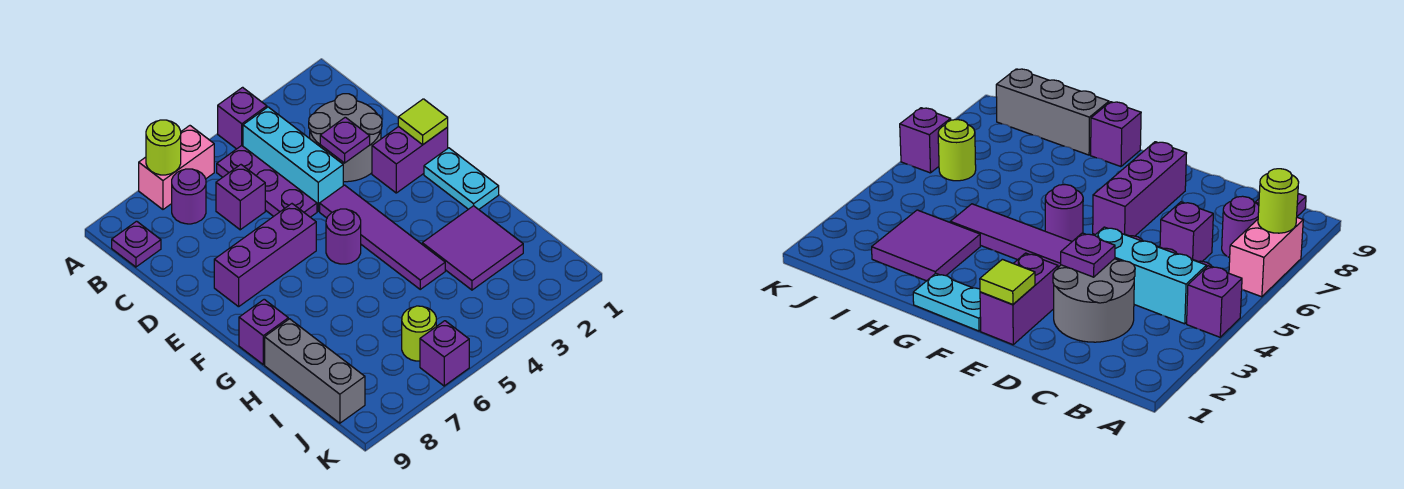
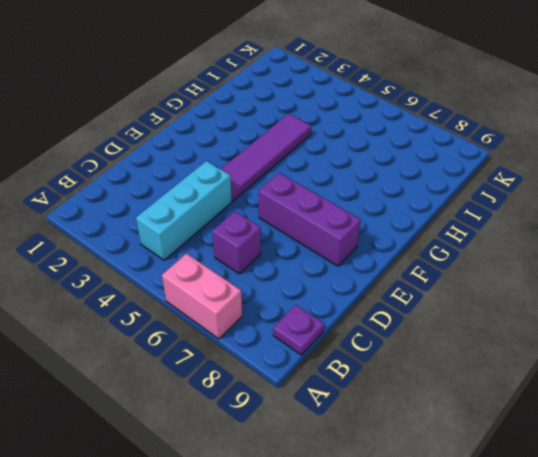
none -> purple 1x1 brick [218,87,267,149]
none -> purple 1x3 plate [217,146,317,217]
none -> purple 1x1 round brick [172,169,206,224]

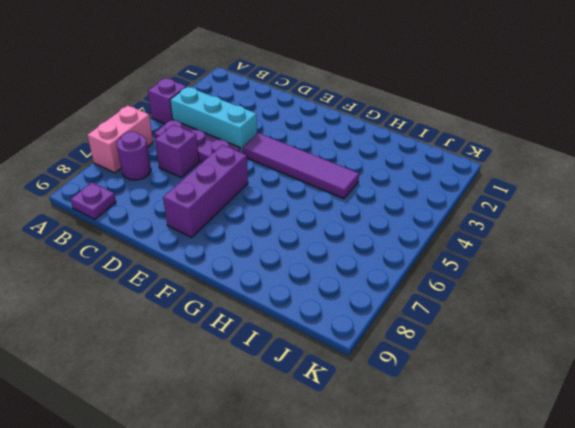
none -> grey 2x2 round brick [309,94,382,182]
none -> purple 1x2 brick [372,127,448,193]
none -> cyan 1x2 plate [424,148,499,209]

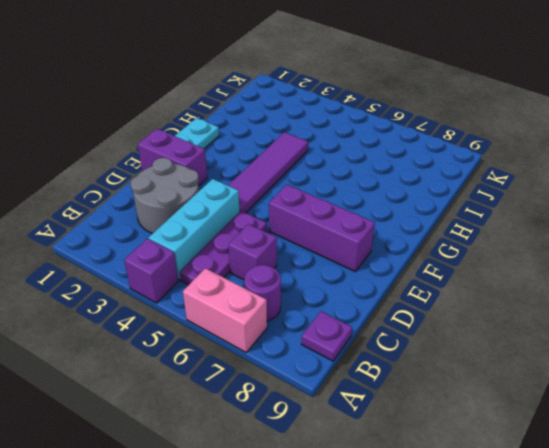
none -> purple 1x1 round brick [326,209,361,264]
none -> purple 1x1 brick [239,299,288,365]
none -> purple 2x2 tile [422,206,523,290]

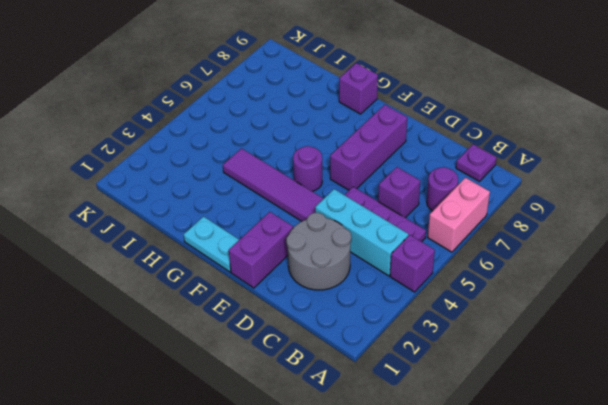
none -> purple 2x2 tile [422,206,523,290]
none -> grey 1x3 brick [265,319,365,423]
none -> lime 1x1 round brick [402,306,436,361]

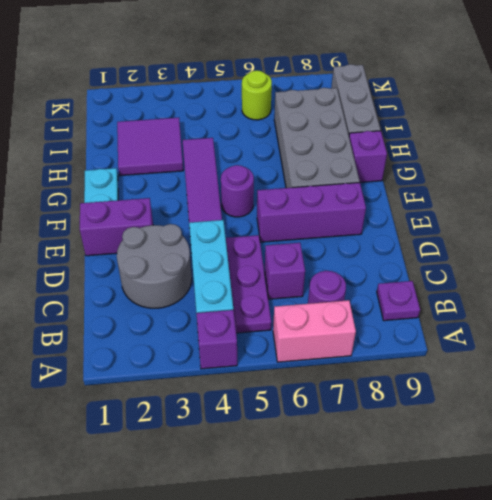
grey 2x4 brick [274,88,360,188] -> none
none -> purple 1x1 brick [420,321,469,386]
none -> lime 1x1 round brick [146,120,181,175]
none -> purple 1x1 plate [320,117,370,163]

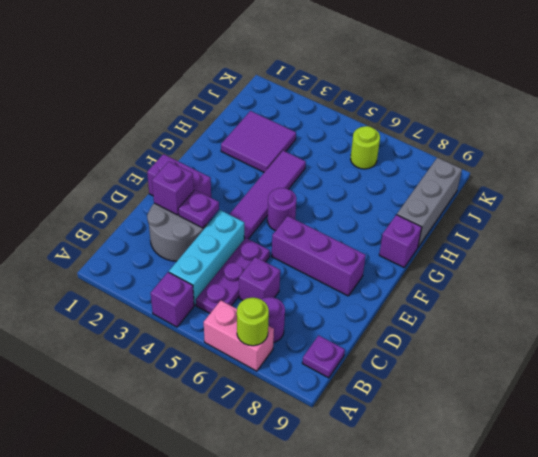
purple 1x1 brick [152,162,194,215] -> purple 1x1 brick moved to [420,321,469,386]
none -> cyan 1x2 plate [424,148,499,209]
none -> lime 1x1 tile [398,99,448,145]

